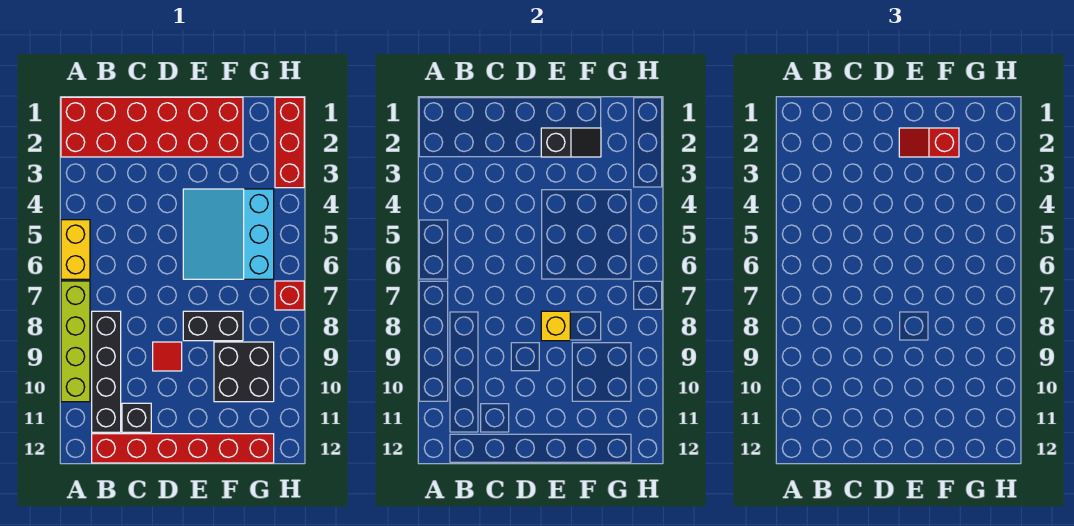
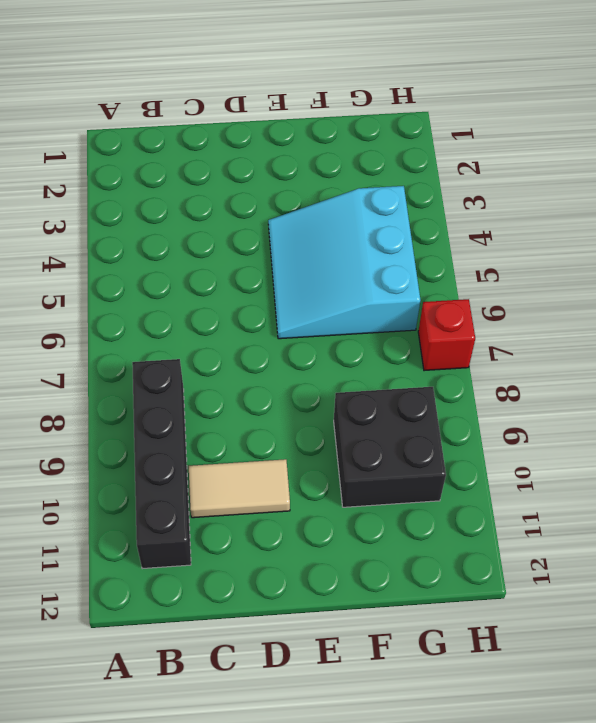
tan 1x2 tile [189,459,290,518] -> none
none -> red 2x6 brick [61,97,243,157]
none -> yellow 1x2 brick [61,220,90,279]
none -> lime 1x4 brick [61,281,90,402]

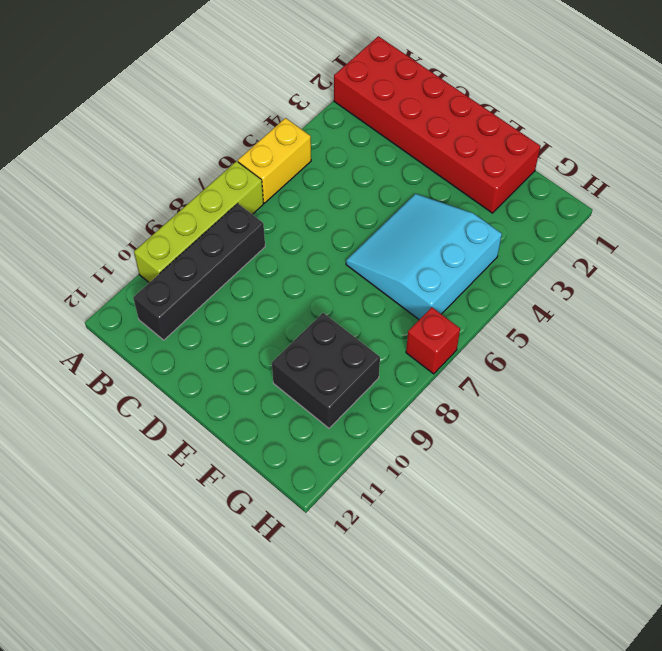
none -> red 1x6 brick [92,434,274,463]
none -> black 1x1 brick [122,403,151,432]
none -> red 1x1 tile [153,342,182,371]

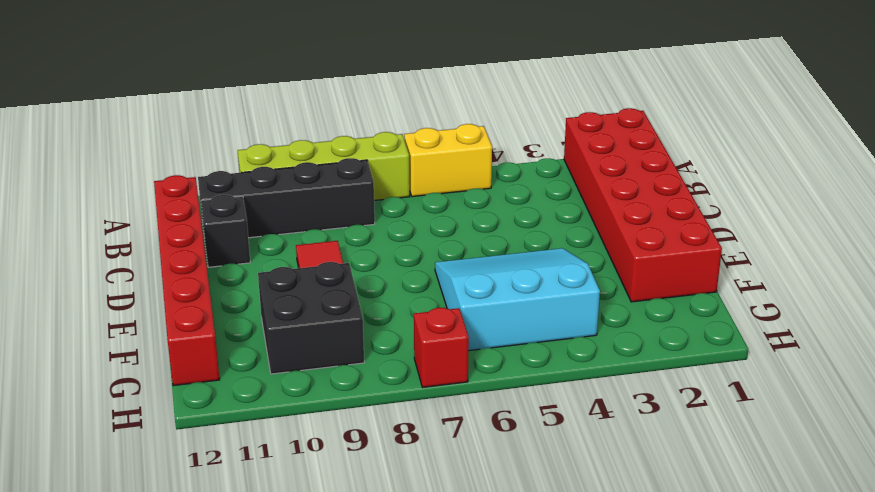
none -> black 1x2 brick [183,311,243,341]
none -> red 1x3 brick [275,97,304,188]
none -> black 1x2 slope [541,128,601,157]

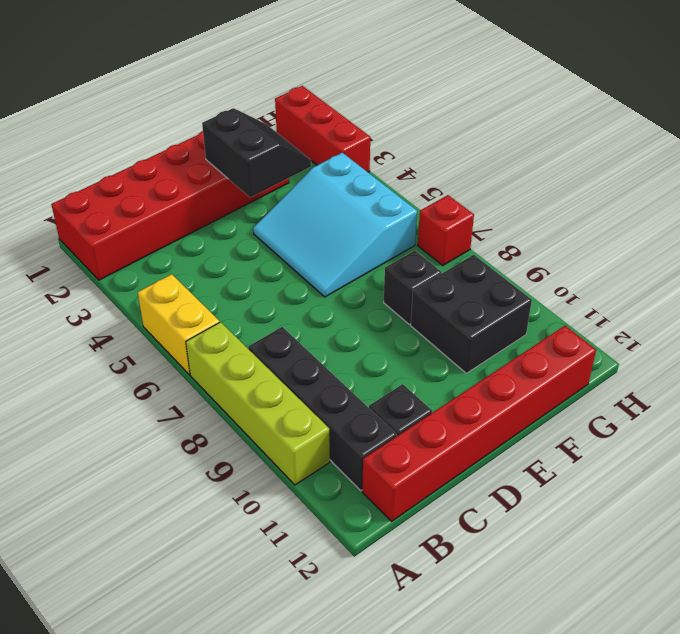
black 2x2 slope [202,108,311,198] -> black 1x2 slope [541,128,601,157]
black 1x1 brick [384,251,442,324] -> black 1x2 brick [183,311,243,341]
none -> red 1x1 tile [153,342,182,371]
none -> yellow 1x1 brick [541,311,570,341]
none -> red 1x2 slope [899,128,959,157]

